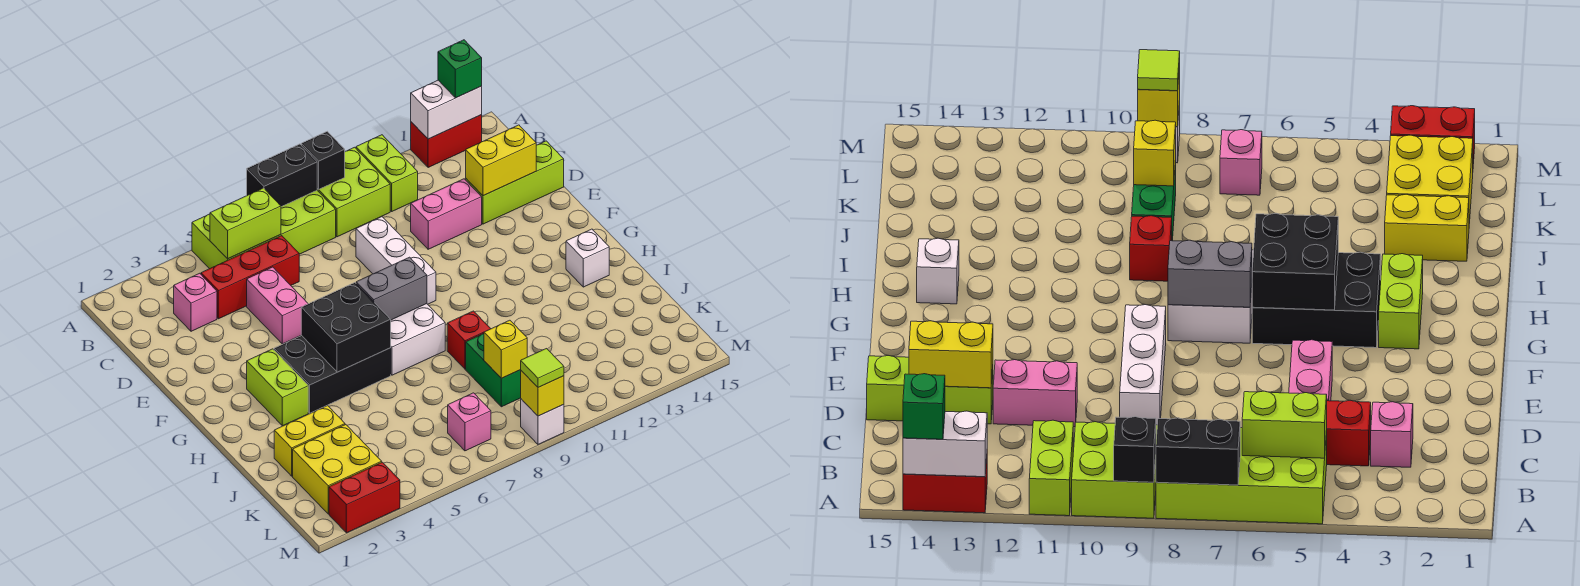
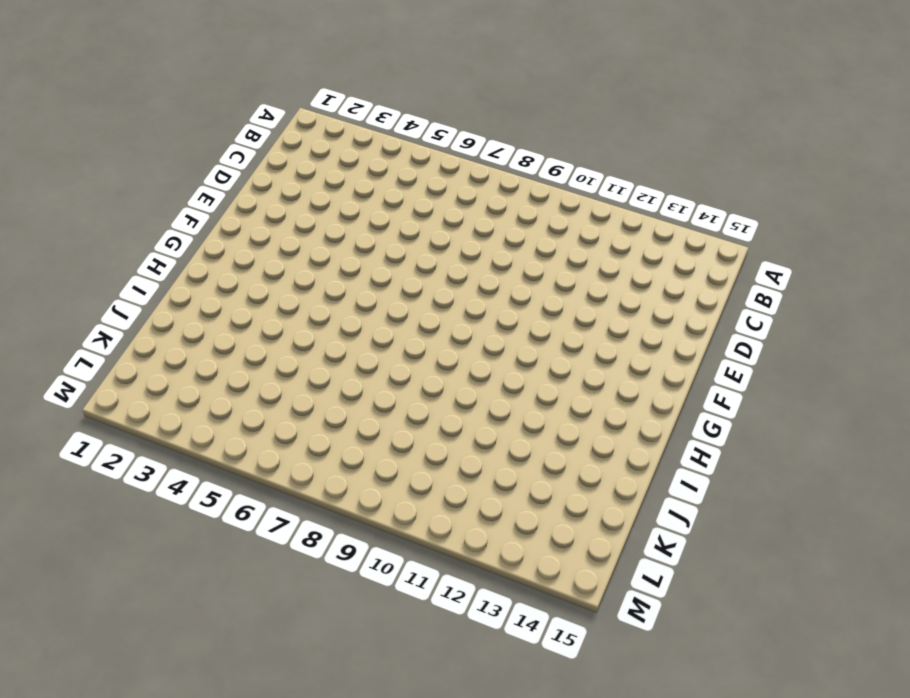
none -> lime 2x4 brick [192,191,336,269]
none -> lime 2x2 brick [317,147,390,237]
none -> lime 1x2 brick [356,135,418,211]
none -> red 1x2 brick [411,115,482,168]

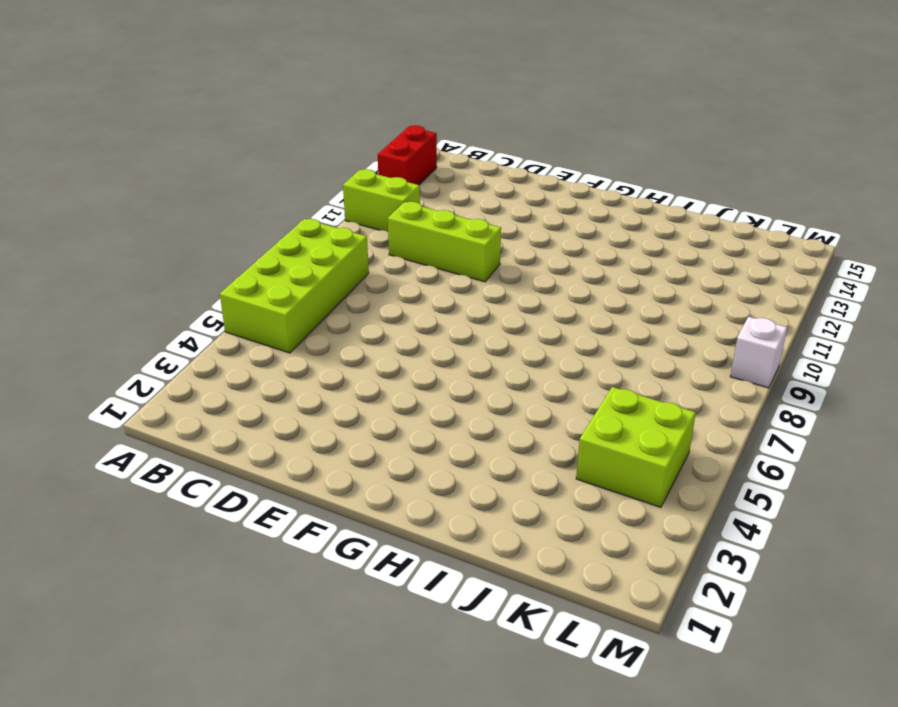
lime 1x3 brick [388,202,501,282] -> lime 1x3 brick turned to [466,141,564,224]
lime 2x2 brick [576,387,696,507] -> lime 2x2 brick moved to [317,147,390,237]
none -> pink 1x1 brick [174,273,217,331]
none -> red 1x3 brick [201,236,299,319]
none -> pink 1x2 brick [247,267,308,344]
none -> white 1x3 brick [356,217,436,304]

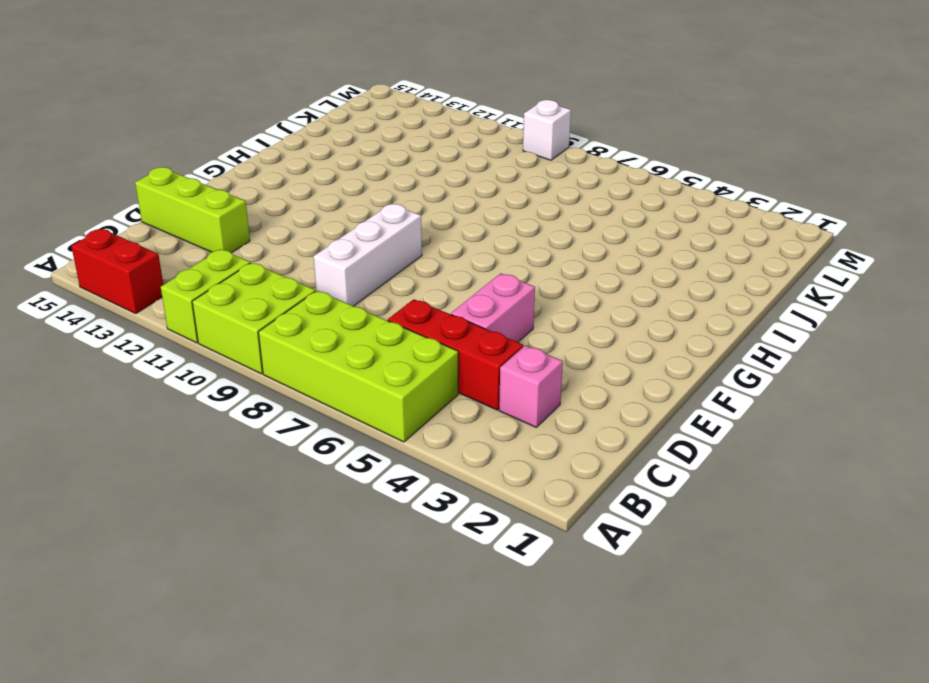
none -> pink 1x2 brick [411,179,482,249]
none -> lime 1x2 brick [247,349,308,426]
none -> black 2x3 brick [274,336,391,413]
none -> white 2x2 brick [391,304,445,375]

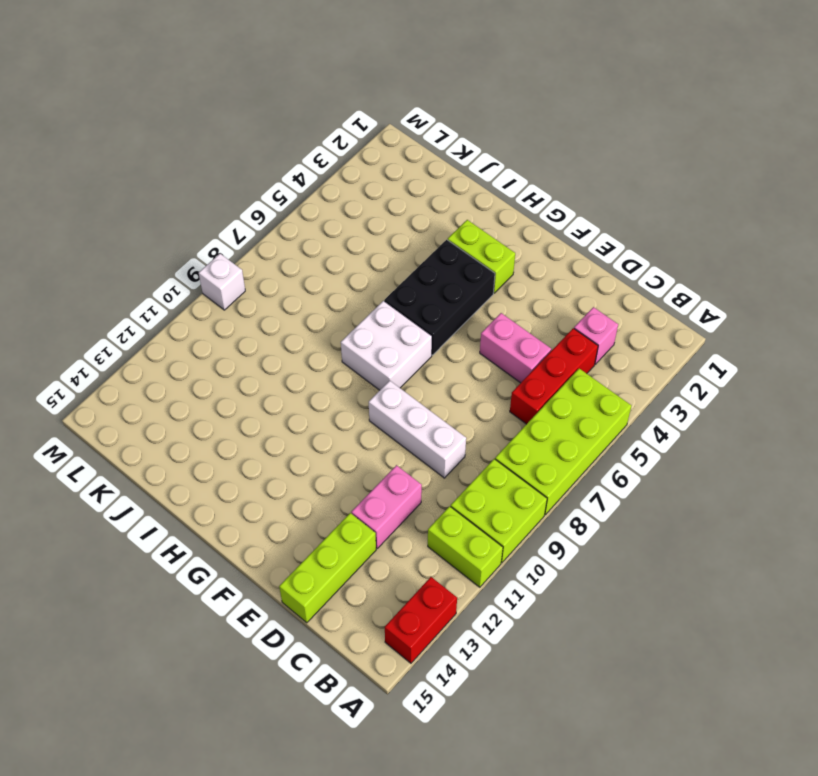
none -> white 1x1 brick [566,229,609,287]
none -> red 1x1 brick [447,311,491,369]
none -> yellow 1x2 brick [274,406,345,476]
none -> green 1x2 brick [466,334,521,407]

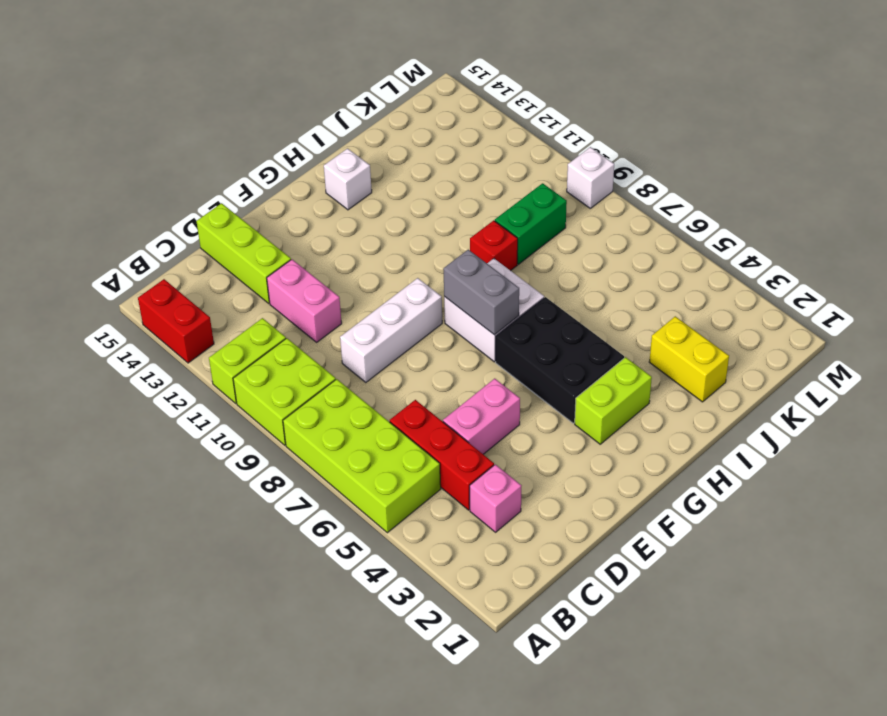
none -> yellow 2x2 brick [293,425,382,514]
none -> pink 1x1 brick [448,393,491,451]
none -> red 1x2 brick [329,462,400,533]
none -> black 1x2 brick [247,144,317,207]

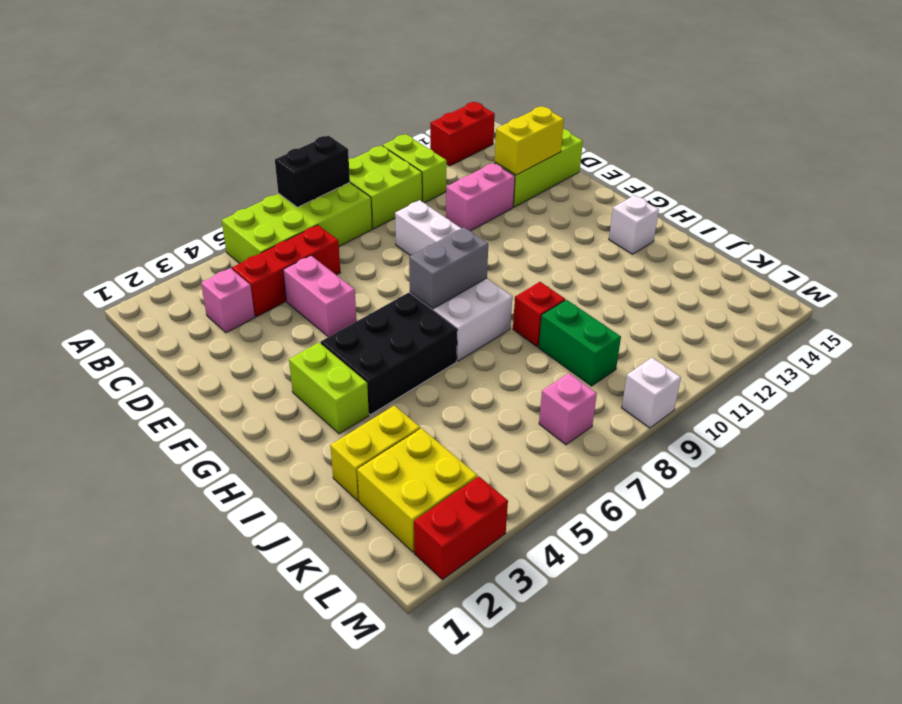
none -> black 1x1 brick [301,131,345,189]
none -> white 1x2 brick [411,80,482,139]
none -> lime 1x2 brick [210,188,281,259]
none -> black 2x2 brick [301,283,391,372]

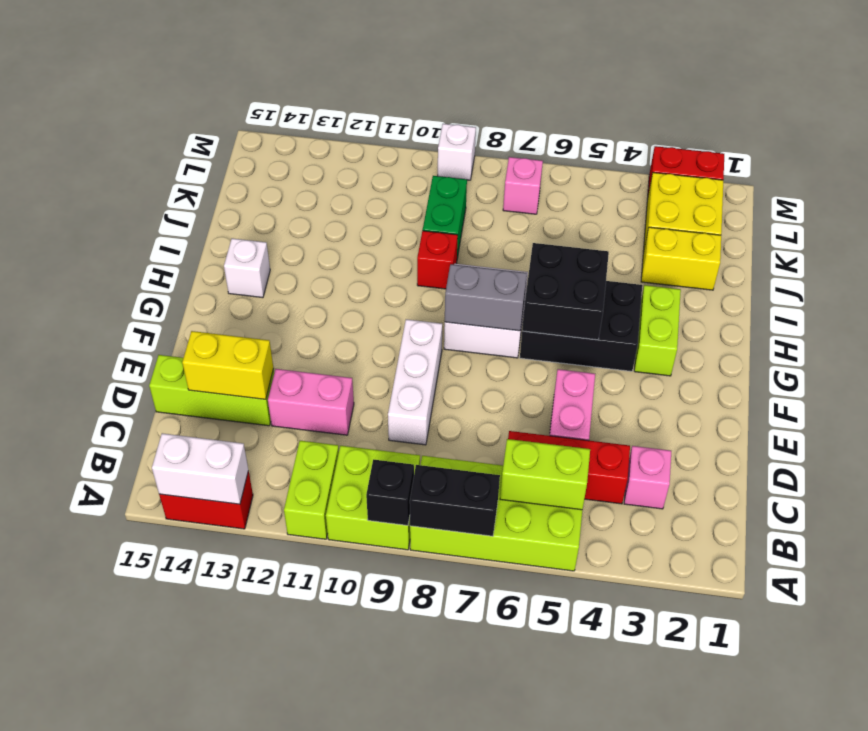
none -> yellow 1x1 brick [484,320,527,378]
none -> yellow 1x1 brick [521,371,564,416]
none -> green 1x1 brick [438,40,482,98]
none -> lime 1x1 tile [521,349,564,387]

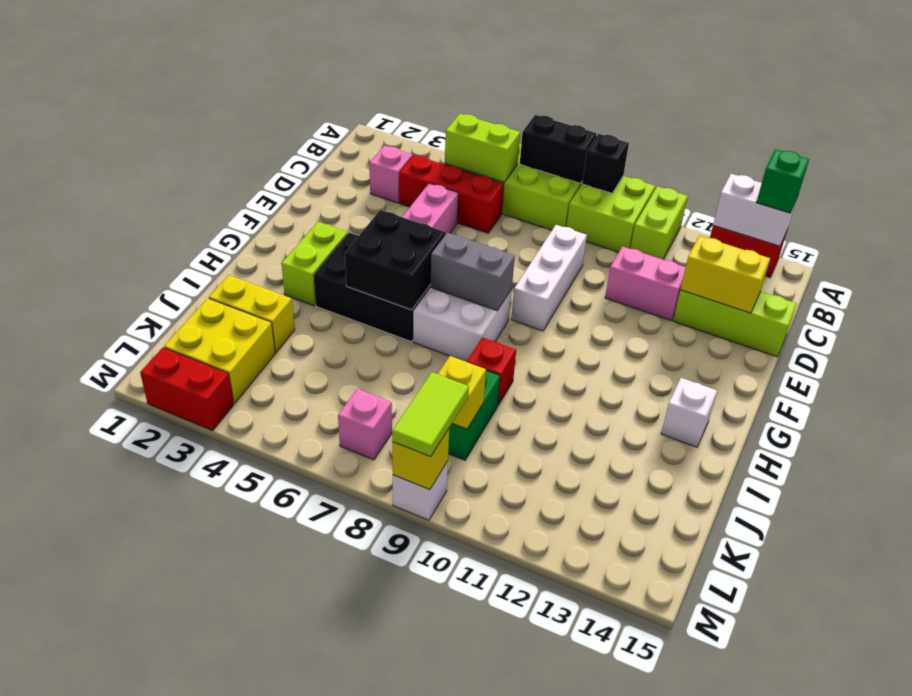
lime 1x2 tile [392,372,469,457] -> lime 1x1 tile [521,349,564,387]

